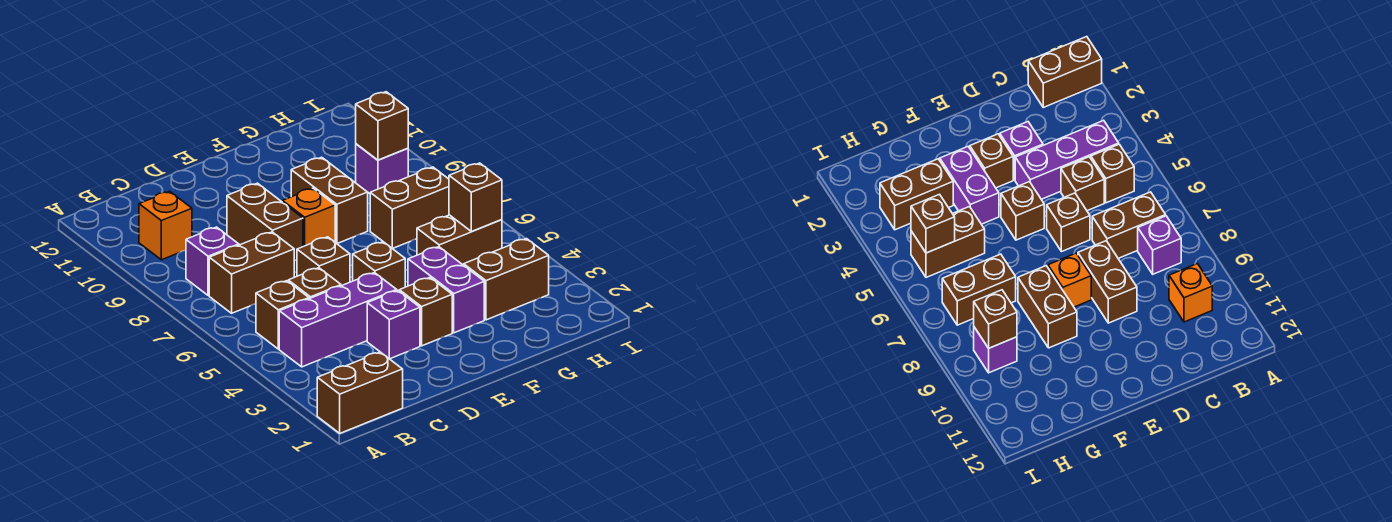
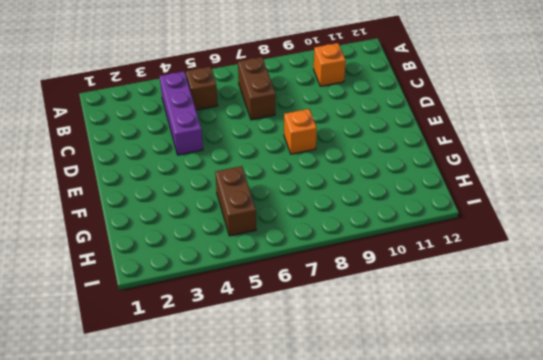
none -> brown 1x2 brick [317,352,403,433]
none -> purple 1x1 brick [186,227,239,296]
none -> brown 1x1 brick [288,268,341,299]

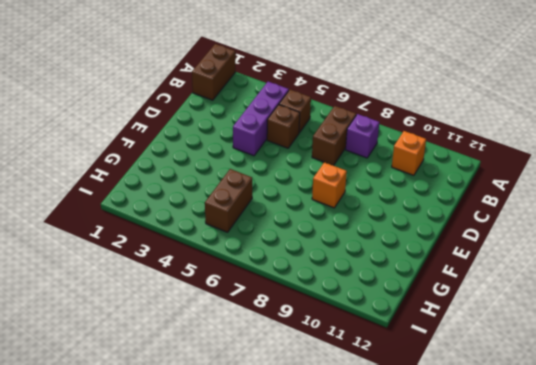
none -> purple 1x1 brick [367,290,420,359]
none -> brown 1x1 brick [297,237,350,286]
none -> brown 1x2 brick [227,183,303,261]

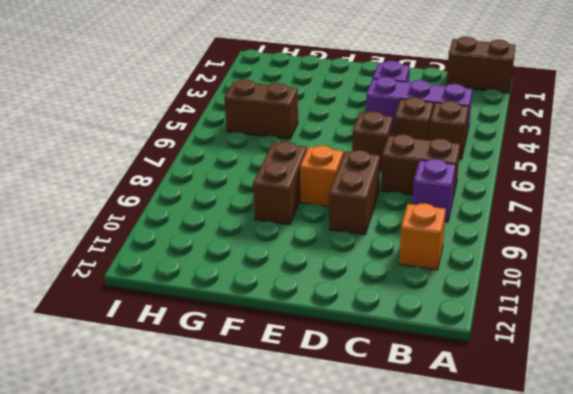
none -> brown 1x1 brick [399,278,452,346]
none -> brown 1x1 brick [353,242,405,291]
none -> purple 1x2 brick [408,247,484,333]

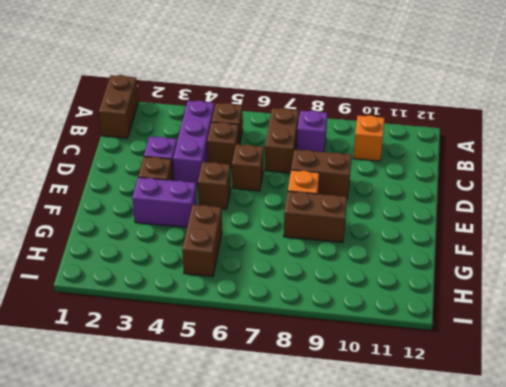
none -> brown 1x2 brick [464,239,549,320]
none -> brown 1x2 brick [370,167,449,249]
none -> purple 1x1 brick [356,144,408,194]

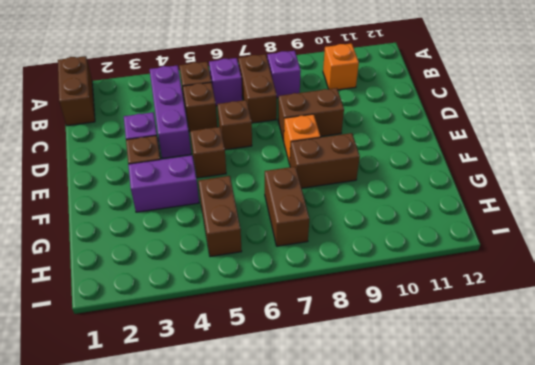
purple 1x1 brick [209,58,242,106] -> purple 1x1 brick moved to [356,144,408,194]
none -> brown 1x2 brick [464,239,549,320]
none -> brown 1x1 brick [449,163,502,231]
none -> brown 1x1 brick [356,92,408,160]

